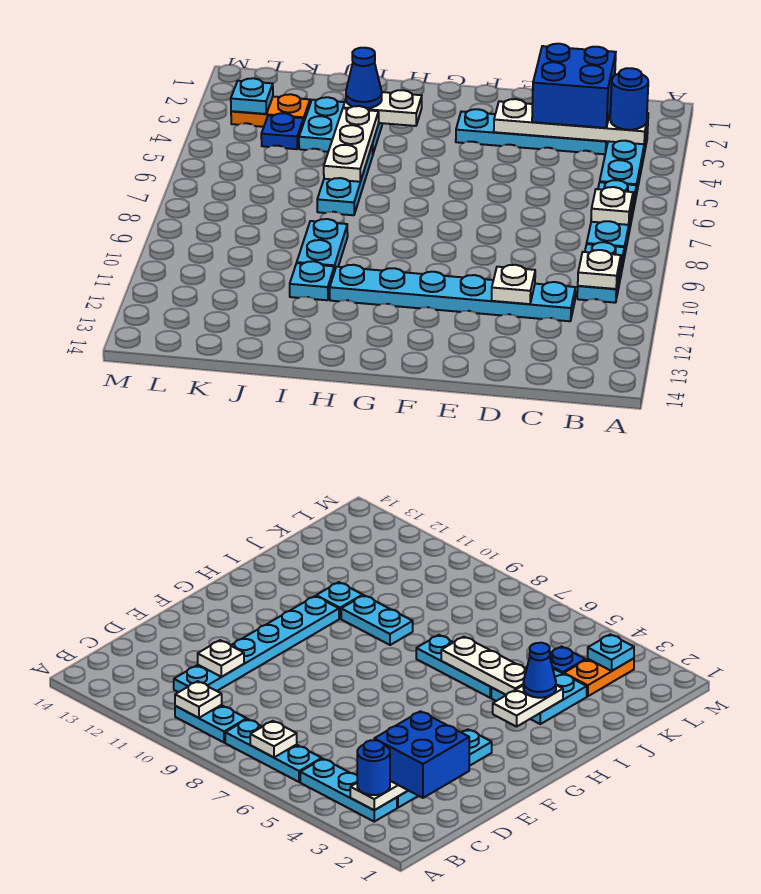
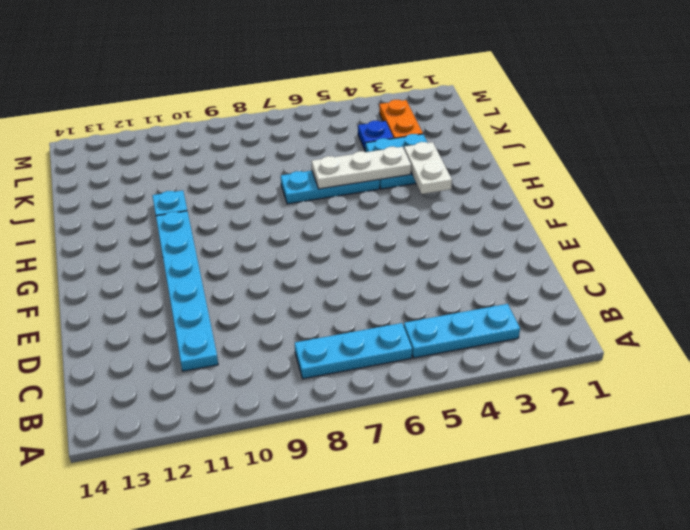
none -> cyan 1x2 plate [577,242,624,303]
none -> cyan 1x4 plate [456,109,608,154]
none -> cyan 1x2 plate [297,219,348,272]

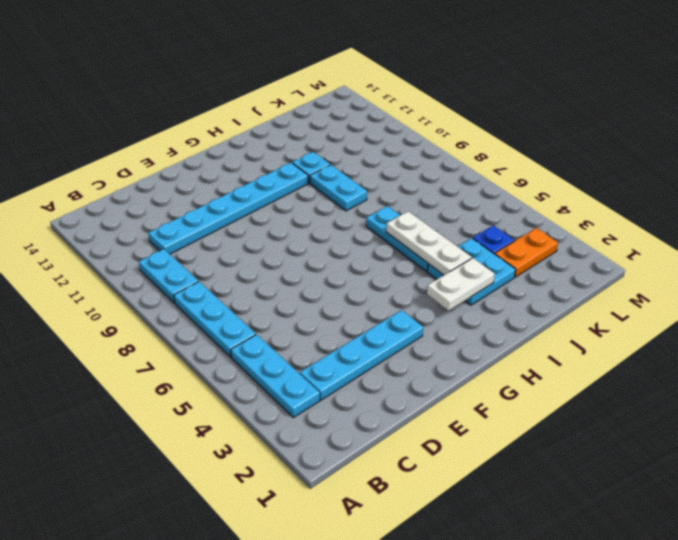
none -> white 1x4 plate [494,99,648,144]
none -> white 1x1 plate [591,187,633,225]
none -> white 1x1 plate [578,250,621,289]

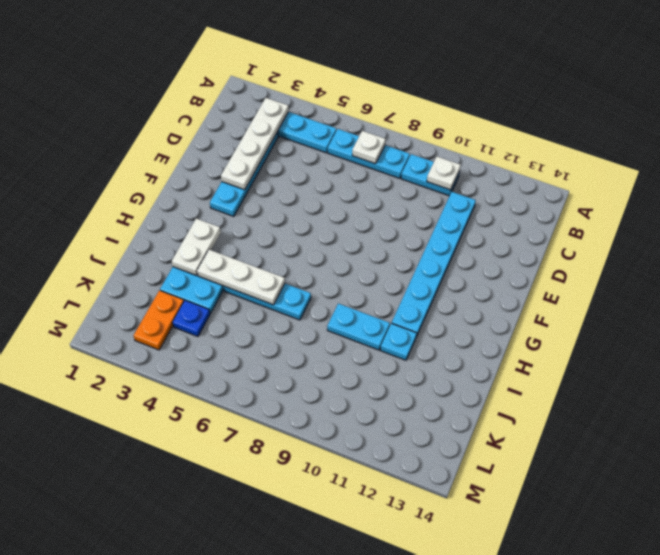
none -> white 1x1 plate [492,265,535,304]
none -> cyan 1x1 plate [231,78,273,114]
none -> blue 1x1 round brick [610,68,648,130]

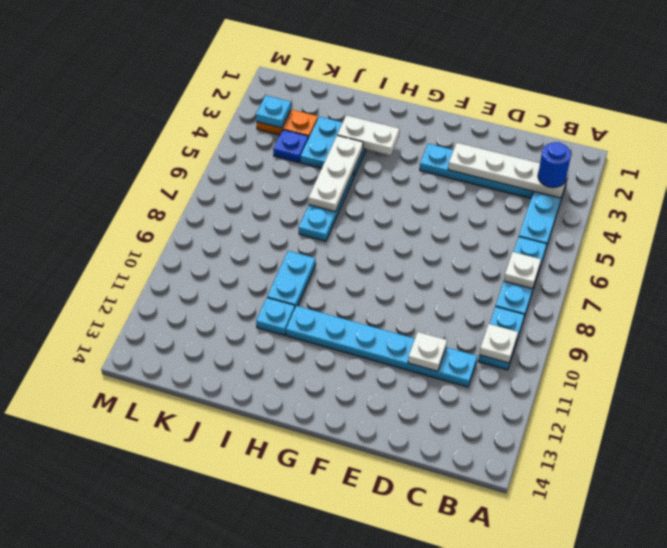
none -> blue 2x2 brick [532,44,616,128]
none -> blue 1x1 cone [346,48,382,108]

